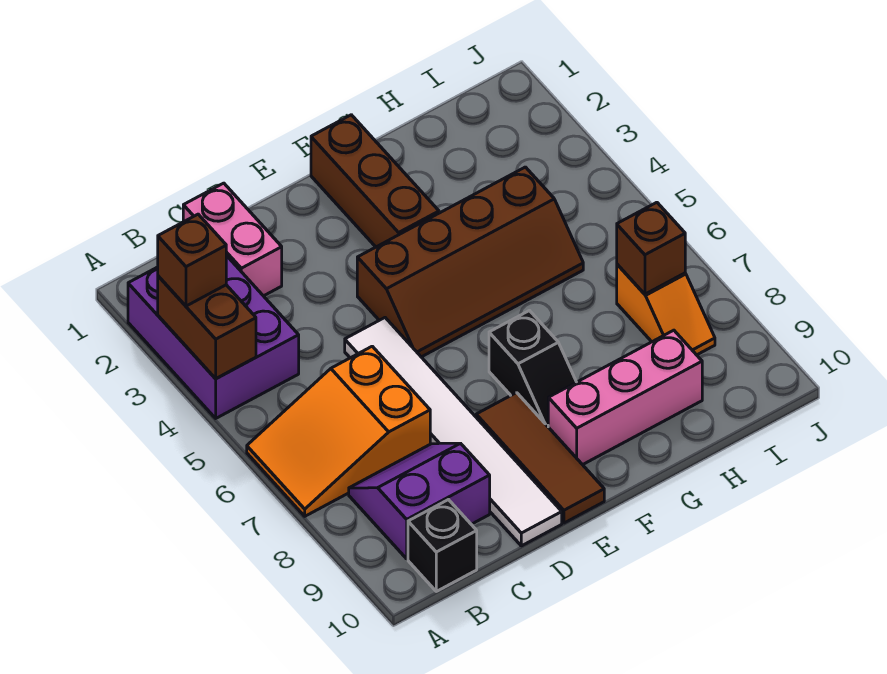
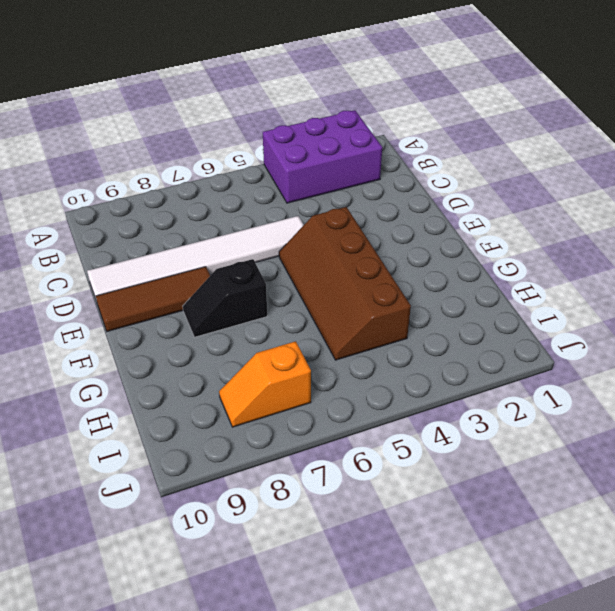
none -> orange 2x3 slope [247,346,430,516]
none -> purple 2x2 slope [349,443,490,559]
none -> black 1x1 brick [408,500,477,591]

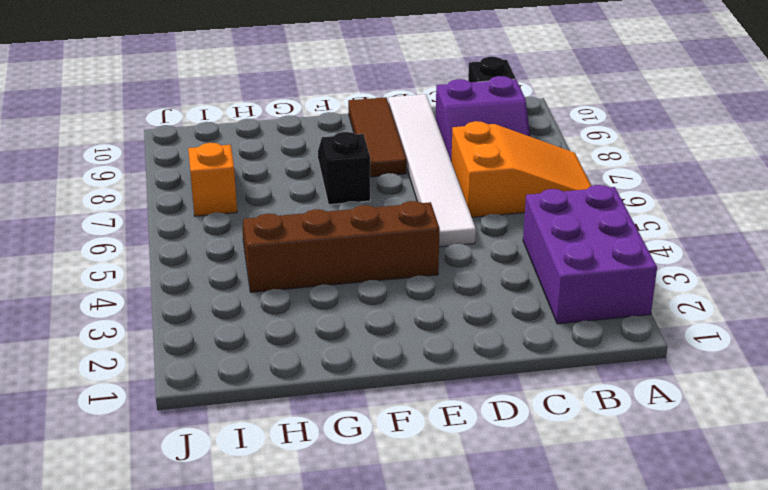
none -> pink 1x2 brick [183,183,282,296]
none -> brown 1x3 brick [311,115,439,247]
none -> pink 1x3 brick [548,330,702,465]

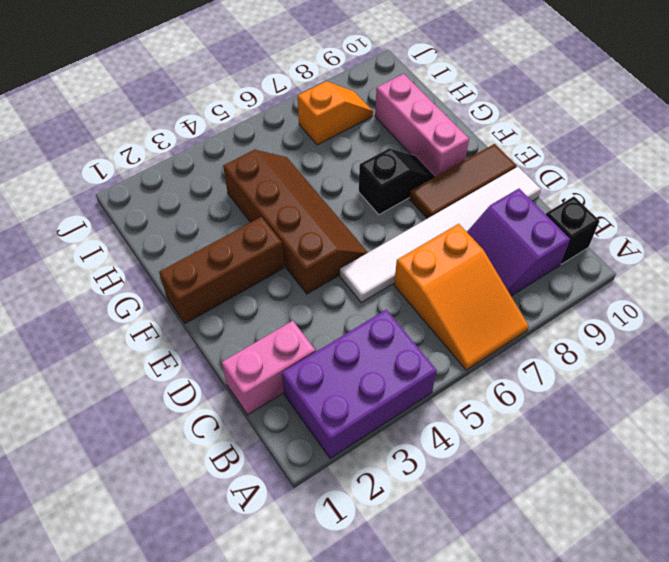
none -> brown 1x2 brick [158,276,256,379]
none -> brown 1x1 brick [617,202,685,294]
none -> brown 1x1 brick [158,214,226,306]

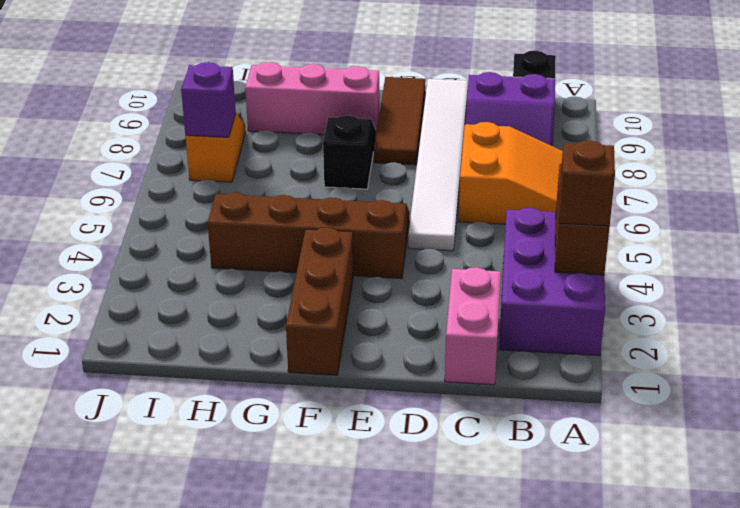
purple 1x1 brick [181,62,236,137] -> brown 1x1 brick [617,202,685,294]

